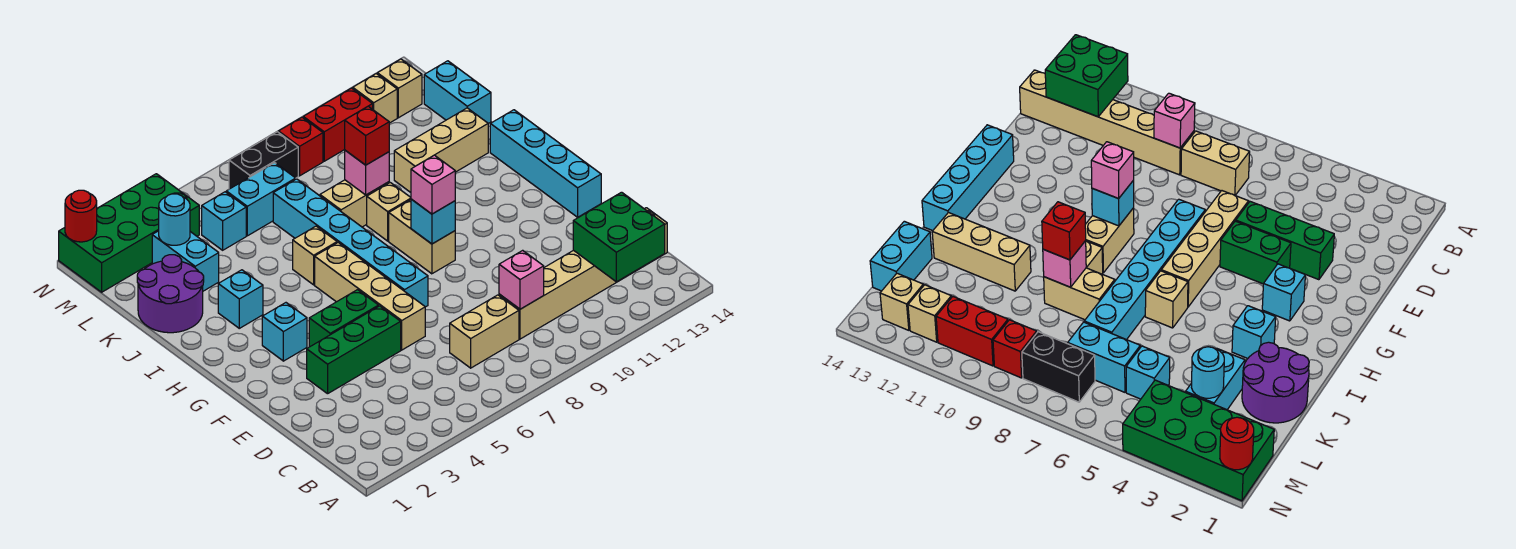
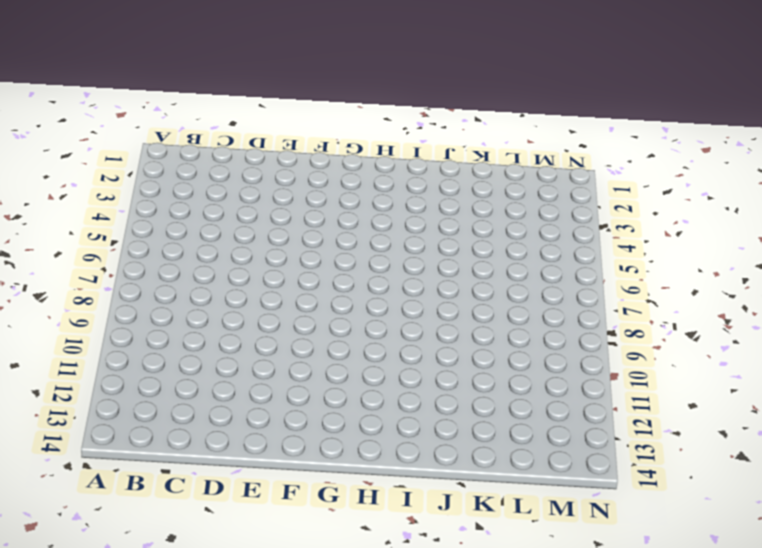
none -> tan 1x2 brick [450,295,519,368]
none -> tan 1x6 brick [499,208,667,339]
none -> green 1x3 brick [307,306,401,394]
none -> tan 1x4 brick [315,243,425,350]

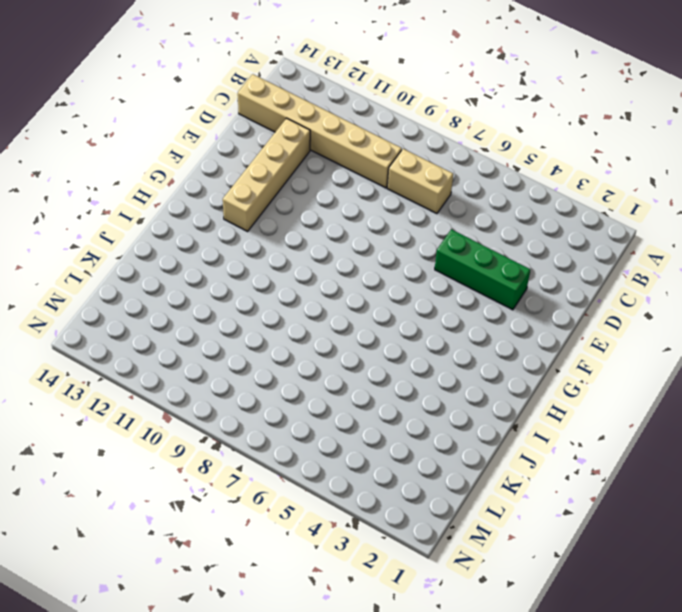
tan 1x4 brick [223,118,310,231] -> tan 1x4 brick moved to [315,243,425,350]
none -> green 1x2 brick [309,290,379,347]
none -> cyan 1x6 brick [273,179,428,307]
none -> cyan 1x4 brick [490,110,601,217]
none -> cyan 1x1 brick [262,303,307,361]

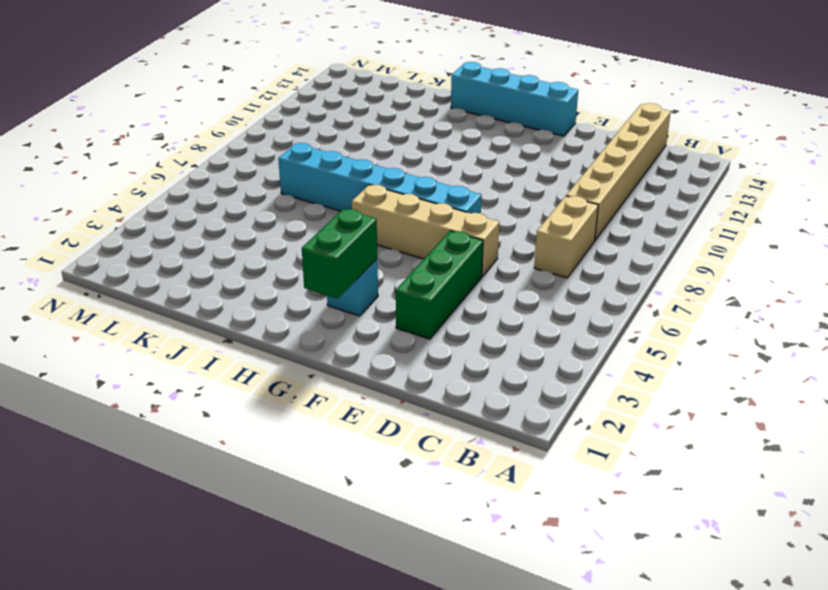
green 1x2 brick [302,209,377,299] -> green 1x2 brick moved to [309,290,379,347]
none -> tan 1x2 brick [389,200,455,274]
none -> cyan 1x1 brick [218,270,263,328]
none -> tan 1x1 brick [293,226,337,285]
none -> tan 1x1 brick [367,183,411,241]

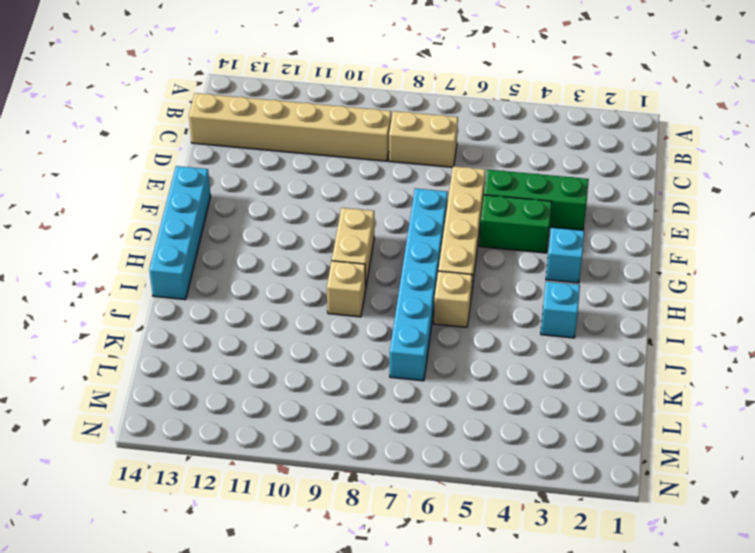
none -> purple 2x2 round brick [137,255,204,333]
none -> tan 1x2 brick [320,180,389,227]
none -> tan 1x3 brick [394,108,488,192]
none -> cyan 1x2 brick [152,231,219,291]

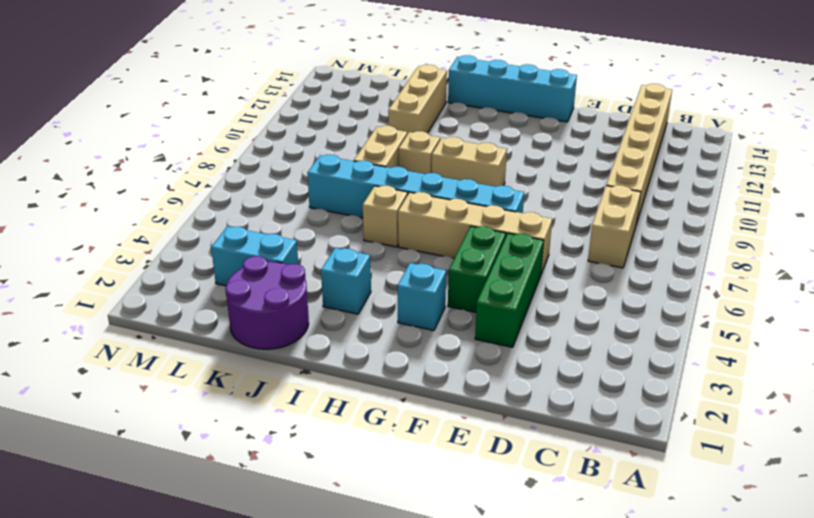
none -> cyan 1x2 brick [424,61,491,123]
none -> cyan 1x1 brick [202,192,246,250]
none -> cyan 1x2 brick [226,163,296,236]
none -> green 2x4 brick [59,174,199,292]

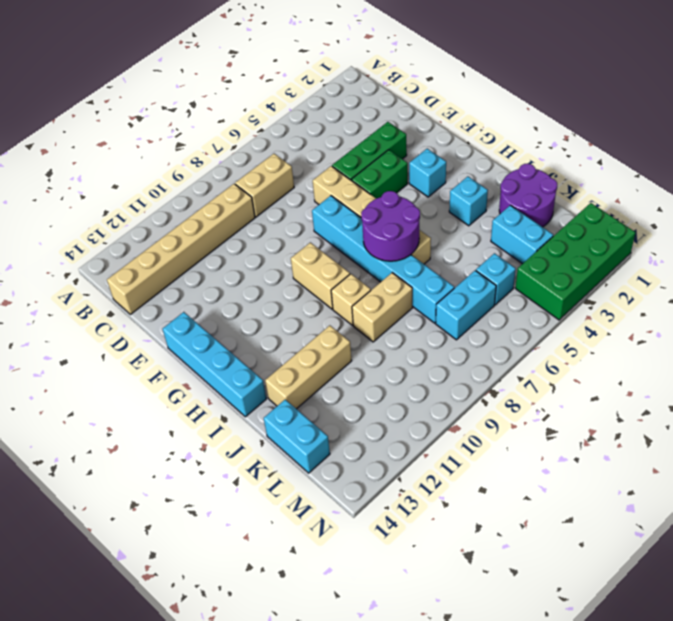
purple 2x2 round brick [361,191,420,261] -> none
none -> black 1x2 brick [229,132,298,189]
none -> red 1x1 brick [279,117,323,176]
none -> red 1x2 brick [303,88,373,161]
none -> tan 1x1 brick [353,74,397,123]

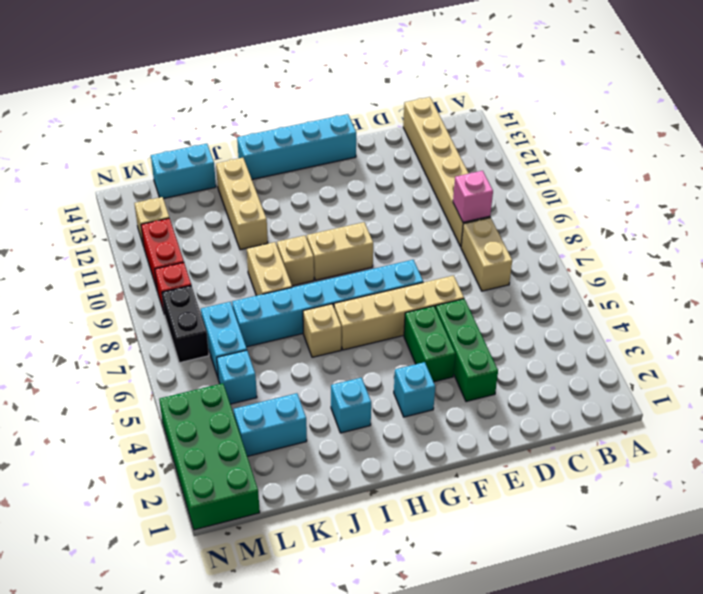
none -> purple 2x2 round brick [137,255,204,333]
none -> tan 1x1 brick [377,59,422,118]
none -> green 2x2 brick [573,192,665,282]
none -> cyan 1x1 brick [411,199,455,244]

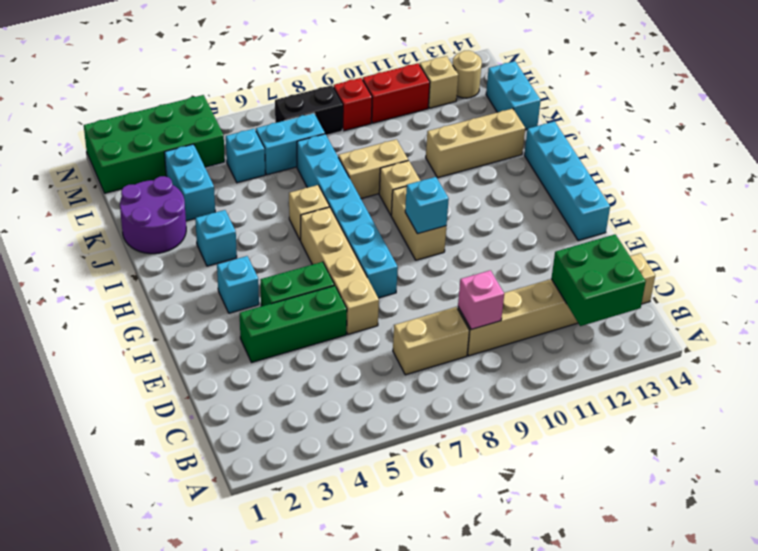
tan 1x1 round brick [453,51,482,98] -> tan 1x1 brick [377,59,422,118]
none -> pink 1x1 brick [345,150,389,195]
none -> cyan 1x1 round brick [159,194,190,245]
none -> red 1x1 round brick [65,190,97,242]
none -> pink 1x1 brick [411,155,455,214]

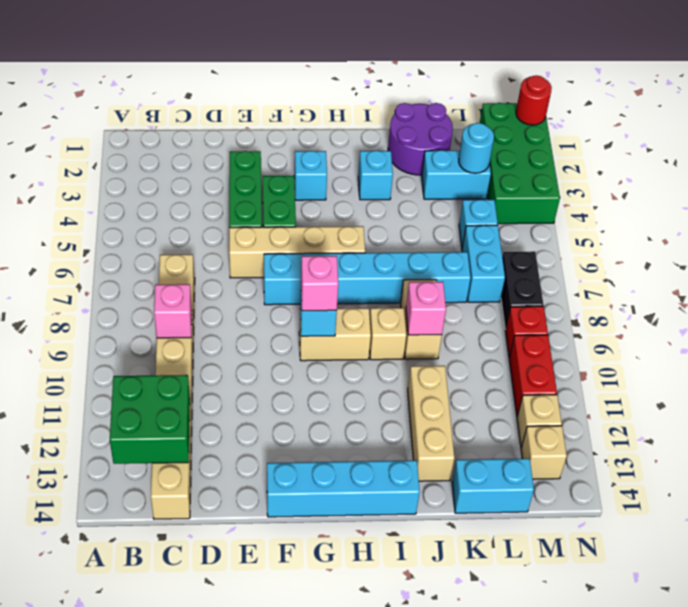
none -> tan 1x1 brick [293,226,337,285]
none -> red 1x1 brick [345,106,389,165]

